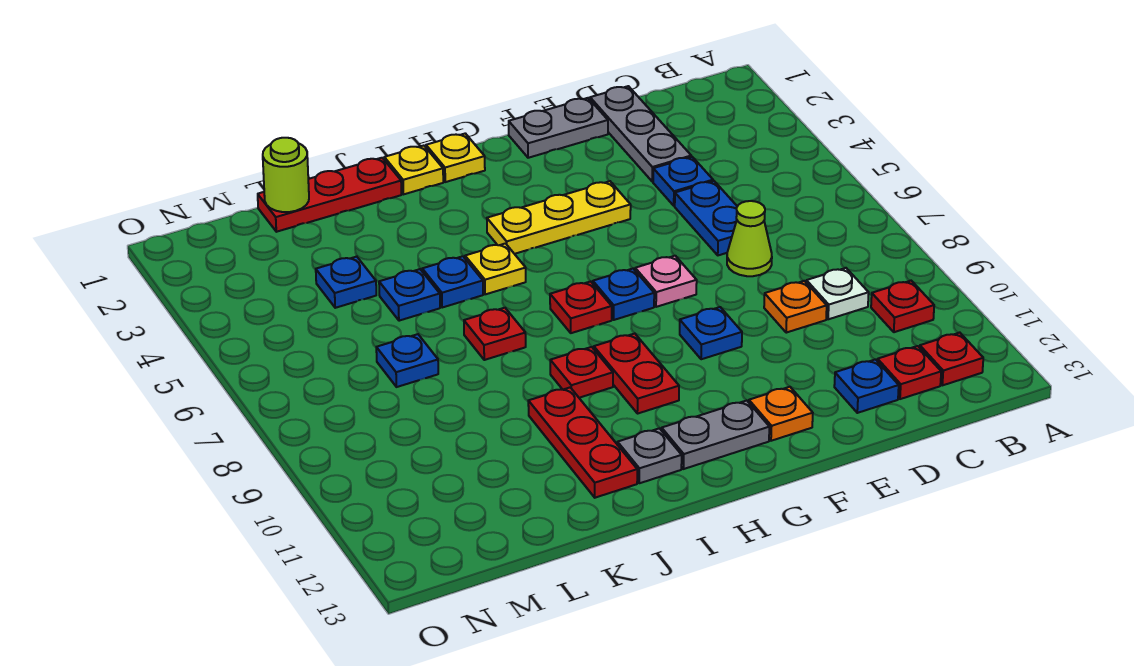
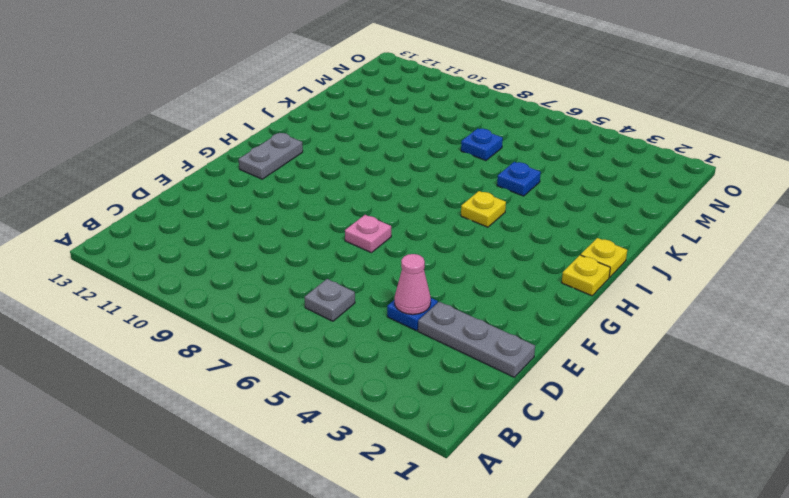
grey 1x1 plate [305,279,355,321] -> grey 1x1 plate moved to [618,428,682,483]
pink 1x1 cone [395,254,431,315] -> none
none -> red 1x1 plate [871,281,934,332]
none -> red 1x1 plate [919,333,983,385]
none -> white 1x1 plate [806,268,869,319]
none -> red 1x1 plate [878,346,941,399]

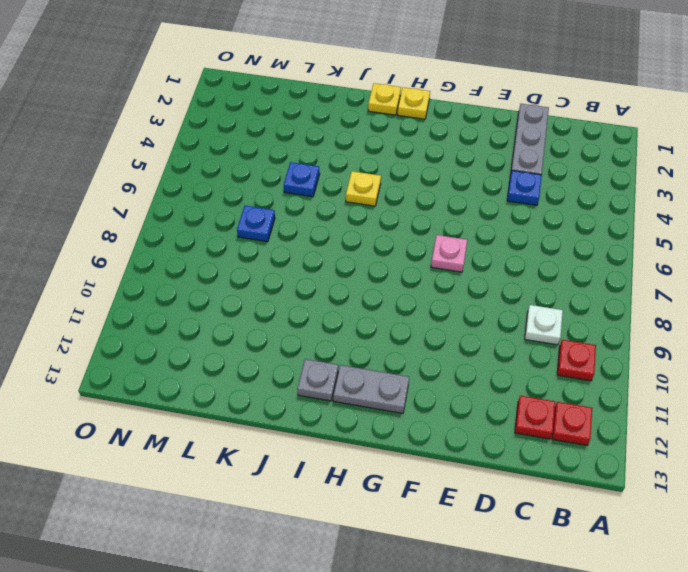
none -> blue 1x2 plate [675,181,737,255]
none -> lime 1x1 cone [727,201,772,276]
none -> orange 1x1 plate [764,281,827,333]
none -> blue 1x1 plate [834,359,899,413]

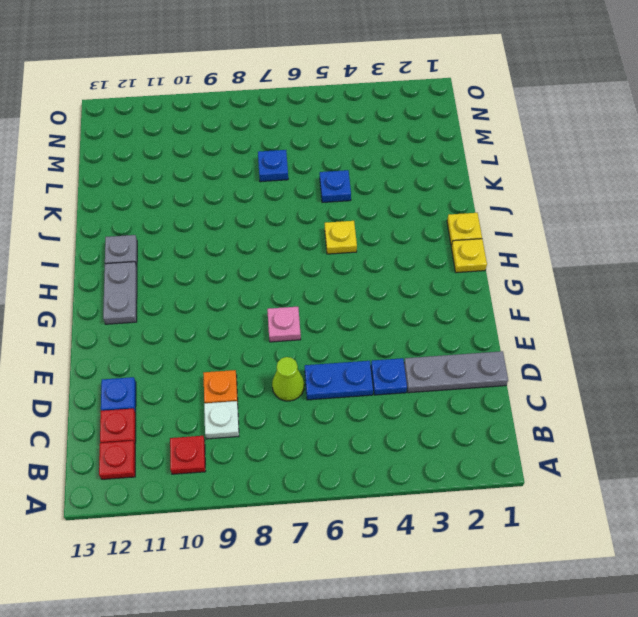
none -> grey 1x2 plate [509,98,608,158]
none -> yellow 1x3 plate [487,181,631,254]
none -> blue 1x1 plate [680,307,742,359]
none -> orange 1x1 plate [749,387,813,441]

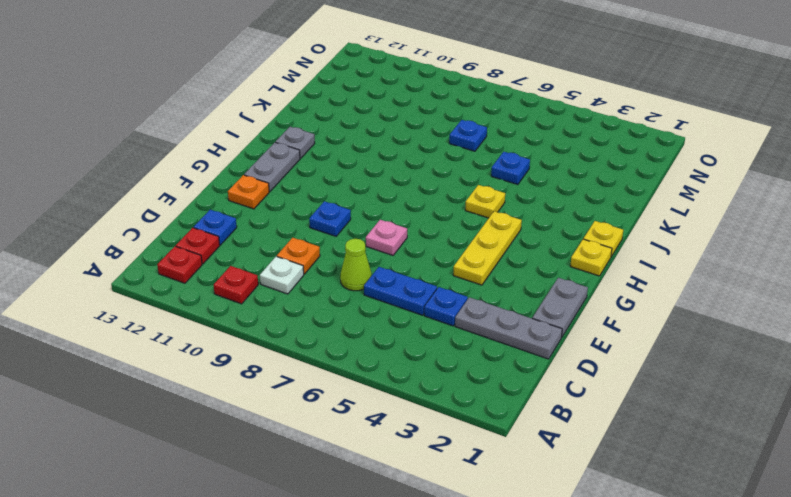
none -> blue 1x1 plate [593,269,654,320]
none -> red 1x1 plate [550,281,612,333]
none -> red 1x2 plate [594,334,679,414]
none -> red 1x1 plate [550,347,613,398]

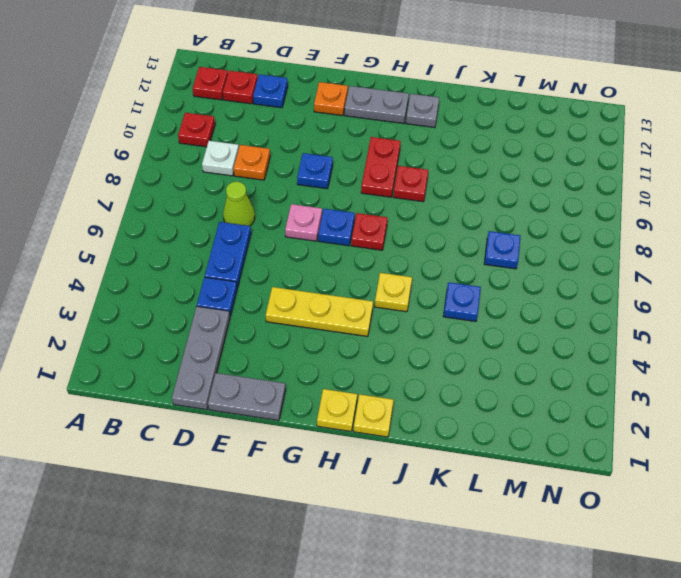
none -> red 1x3 plate [258,158,401,232]
none -> blue 1x1 plate [422,256,483,307]
none -> red 1x1 plate [464,308,526,360]
none -> red 1x3 plate [528,388,637,498]

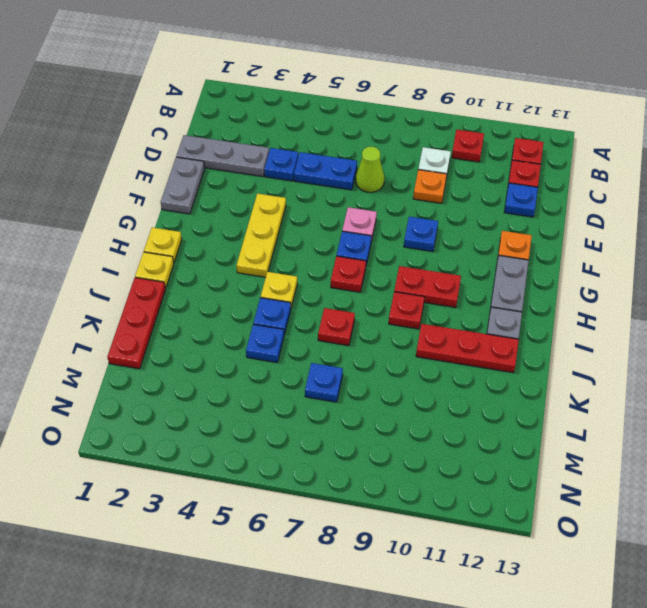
none -> blue 1x1 plate [316,257,376,308]
none -> lime 1x1 round brick [263,138,309,212]

